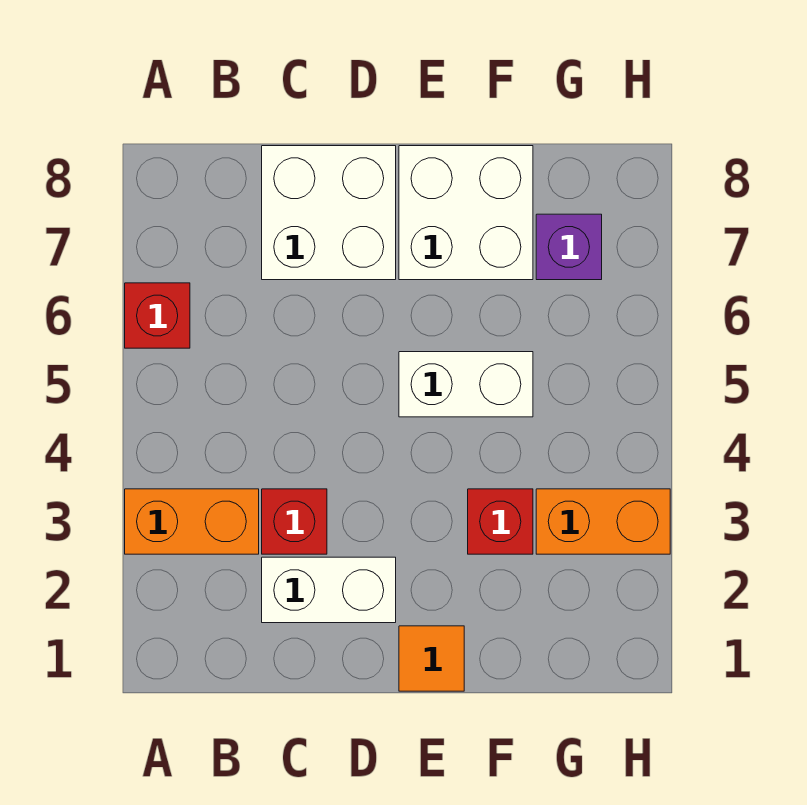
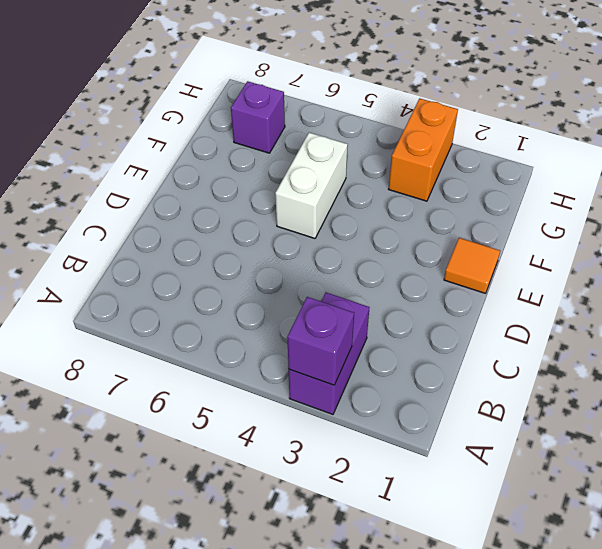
purple 1x2 brick [289,293,369,414] -> orange 1x2 brick [125,489,259,554]
purple 1x1 brick [287,297,354,385] -> none
none -> red 1x1 brick [125,283,190,348]
none -> white 1x2 brick [262,557,396,623]

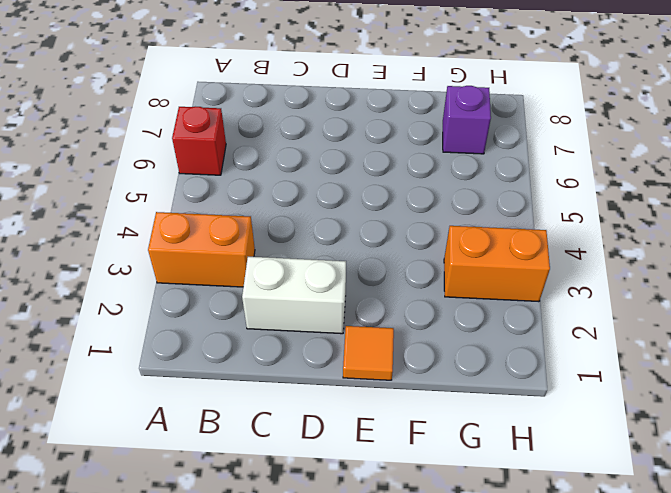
none -> red 1x1 brick [262,489,327,554]
none -> white 2x2 brick [262,146,396,280]

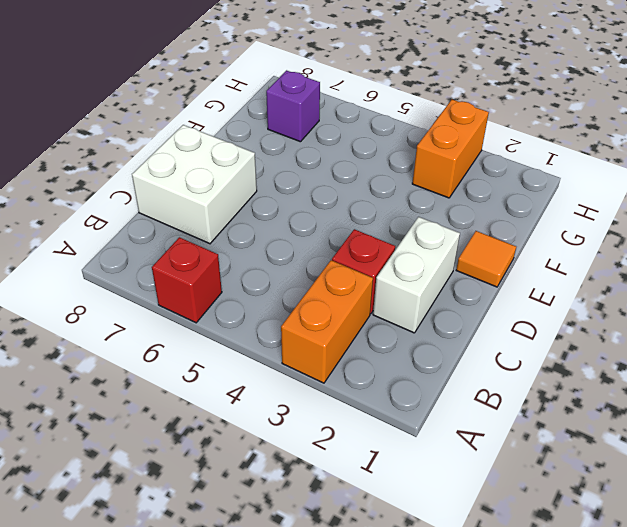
none -> white 1x2 brick [399,352,533,417]
none -> white 2x2 brick [399,146,533,280]

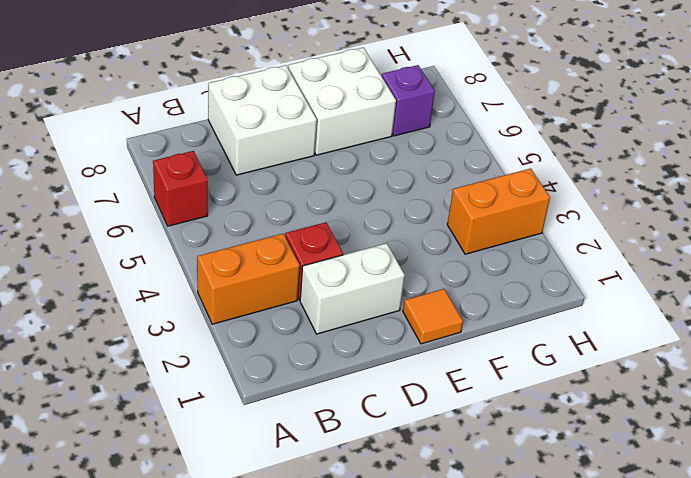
none -> white 1x2 brick [399,352,533,417]
none -> red 1x1 brick [468,489,533,554]

